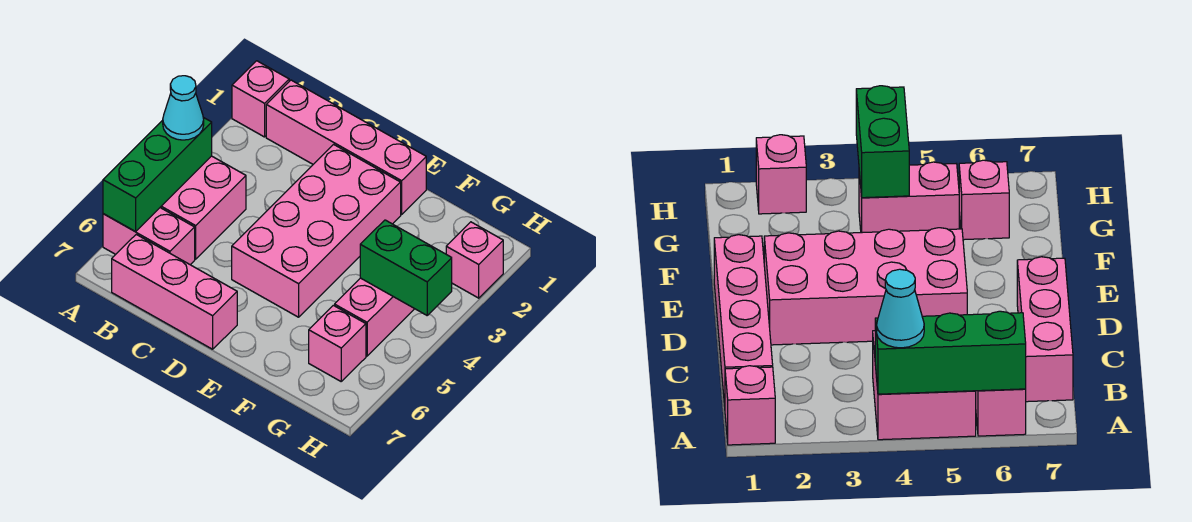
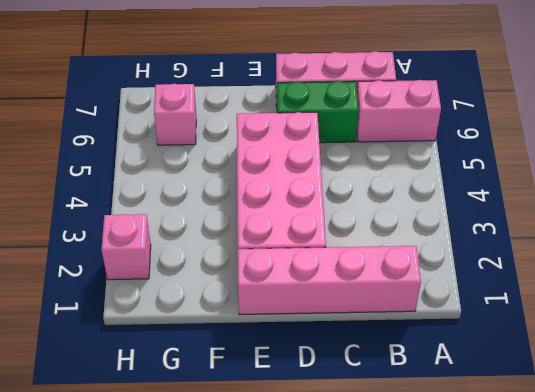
green 1x2 brick [277,81,359,143] -> green 1x2 brick moved to [360,220,452,315]
none -> pink 1x1 brick [232,61,289,137]
none -> pink 2x2 brick [160,156,246,259]
none -> pink 1x2 brick [335,278,414,356]

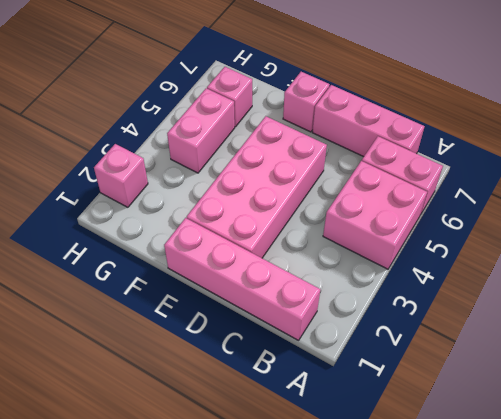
pink 1x1 brick [283,72,330,132] -> pink 1x1 brick moved to [232,61,289,137]
none -> green 1x3 brick [103,117,212,232]
none -> green 1x2 brick [360,220,452,315]
none -> cyan 1x1 cone [163,76,204,140]

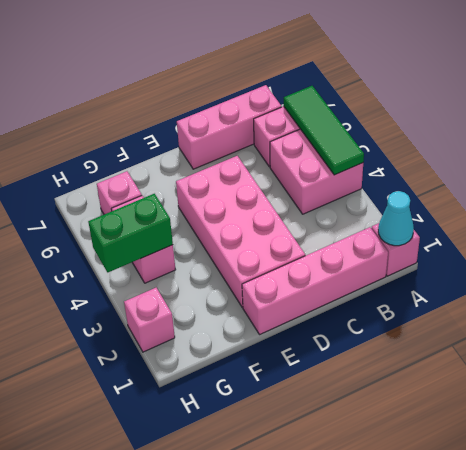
cyan 1x1 cone [378,191,414,246] -> cyan 1x1 cone moved to [163,76,204,140]
green 1x3 tile [284,86,364,175] -> green 1x3 brick [103,117,212,232]

